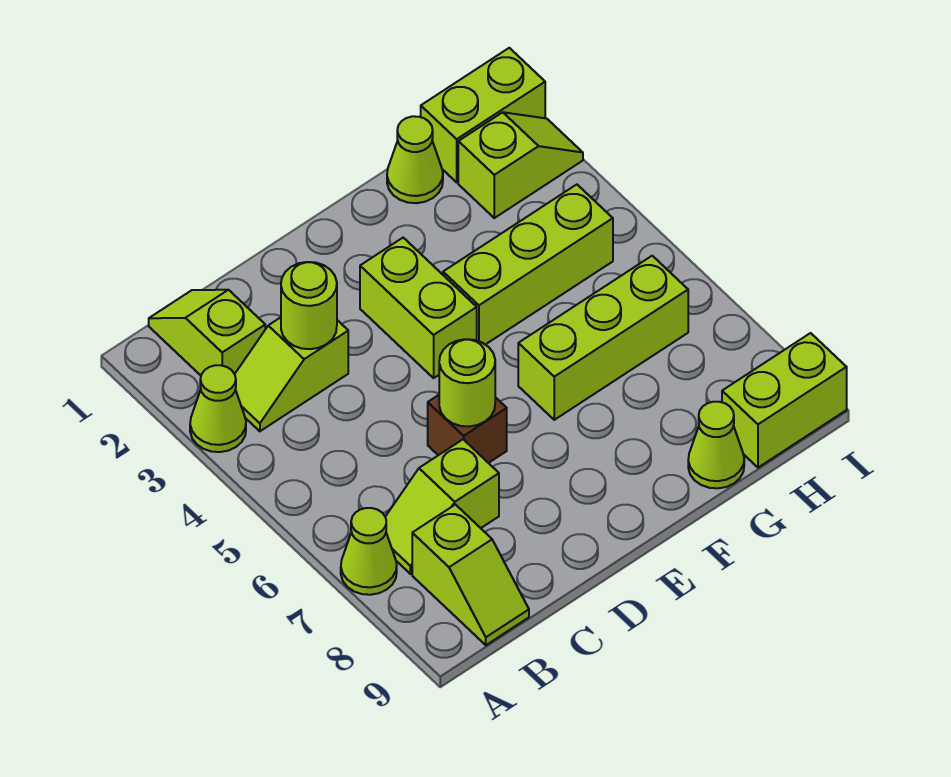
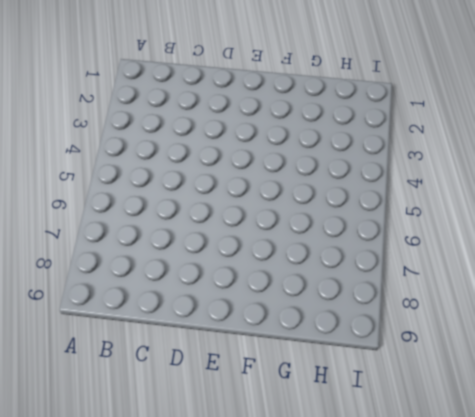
none -> lime 1x1 cone [190,365,246,452]
none -> lime 1x1 cone [341,508,397,595]
none -> lime 1x2 slope [149,290,265,375]

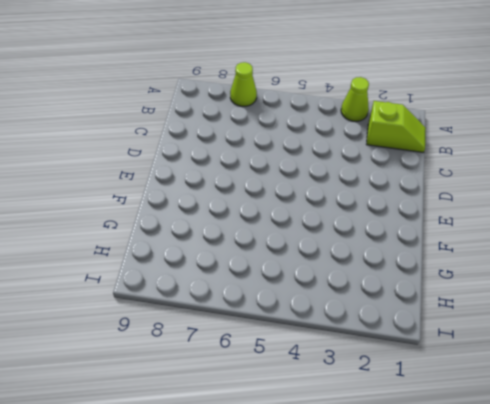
none -> lime 1x2 slope [235,317,348,431]
none -> lime 1x2 slope [385,439,499,574]
none -> lime 1x2 slope [412,505,529,645]

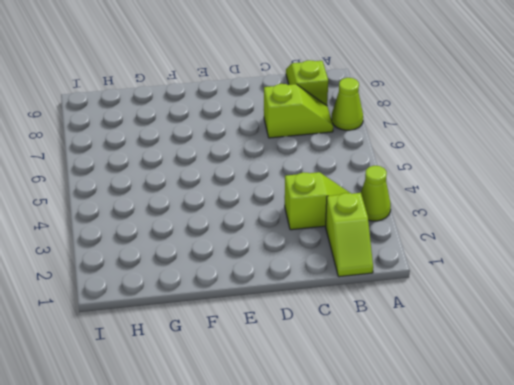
none -> brown 1x1 brick [428,395,507,463]
none -> lime 1x2 brick [360,238,477,378]
none -> lime 1x3 brick [443,185,613,345]

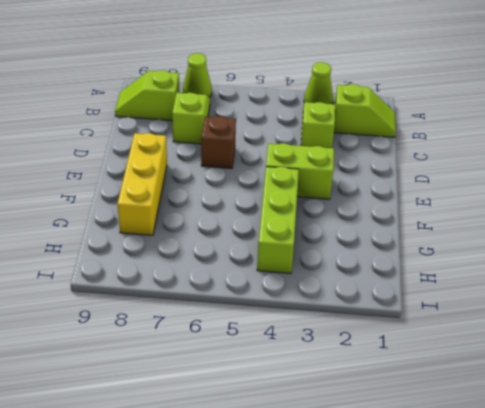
yellow 1x3 brick [117,133,167,235] -> none
none -> lime 1x3 brick [518,256,688,420]
none -> lime 1x1 cone [387,116,443,203]
none -> lime 1x1 cone [688,402,744,488]

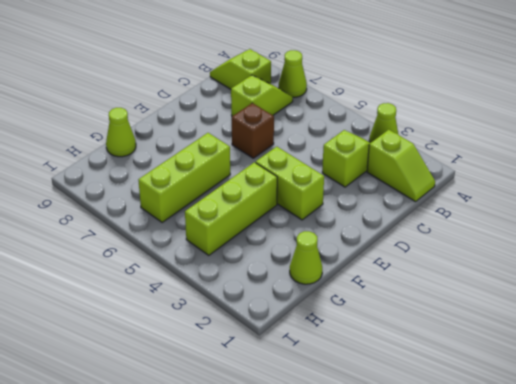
none -> lime 1x2 brick [421,48,545,182]
none -> lime 1x2 slope [458,112,583,218]
none -> lime 1x2 brick [722,333,847,468]

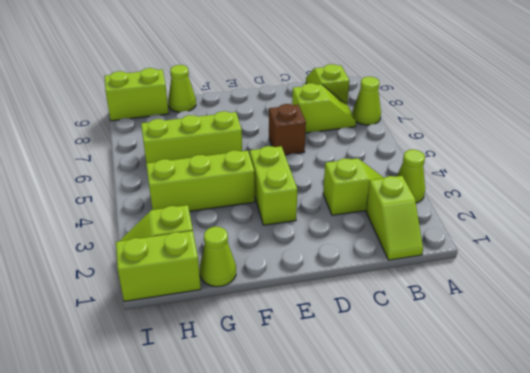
none -> lime 1x1 round brick [281,262,337,349]
none -> lime 1x1 round brick [439,339,495,427]

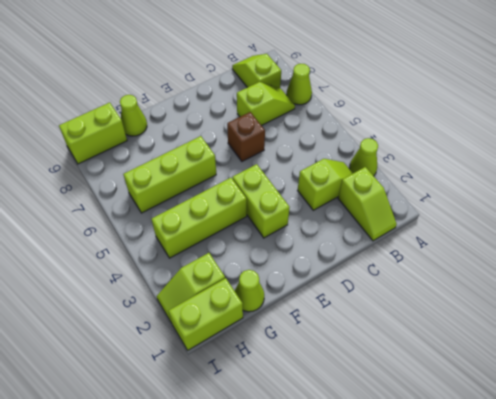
none -> lime 1x1 round brick [281,262,337,349]
none -> lime 1x1 round brick [439,339,495,427]

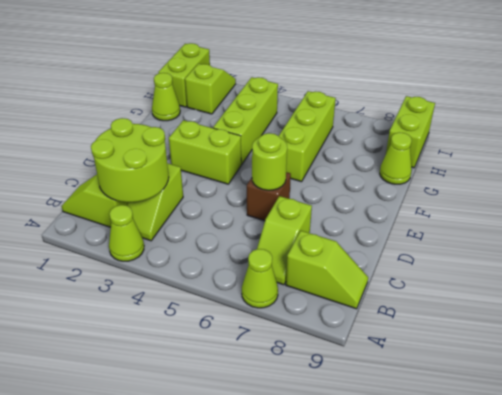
lime 2x2 round brick [91,118,169,202] -> lime 1x1 round brick [281,262,337,349]

